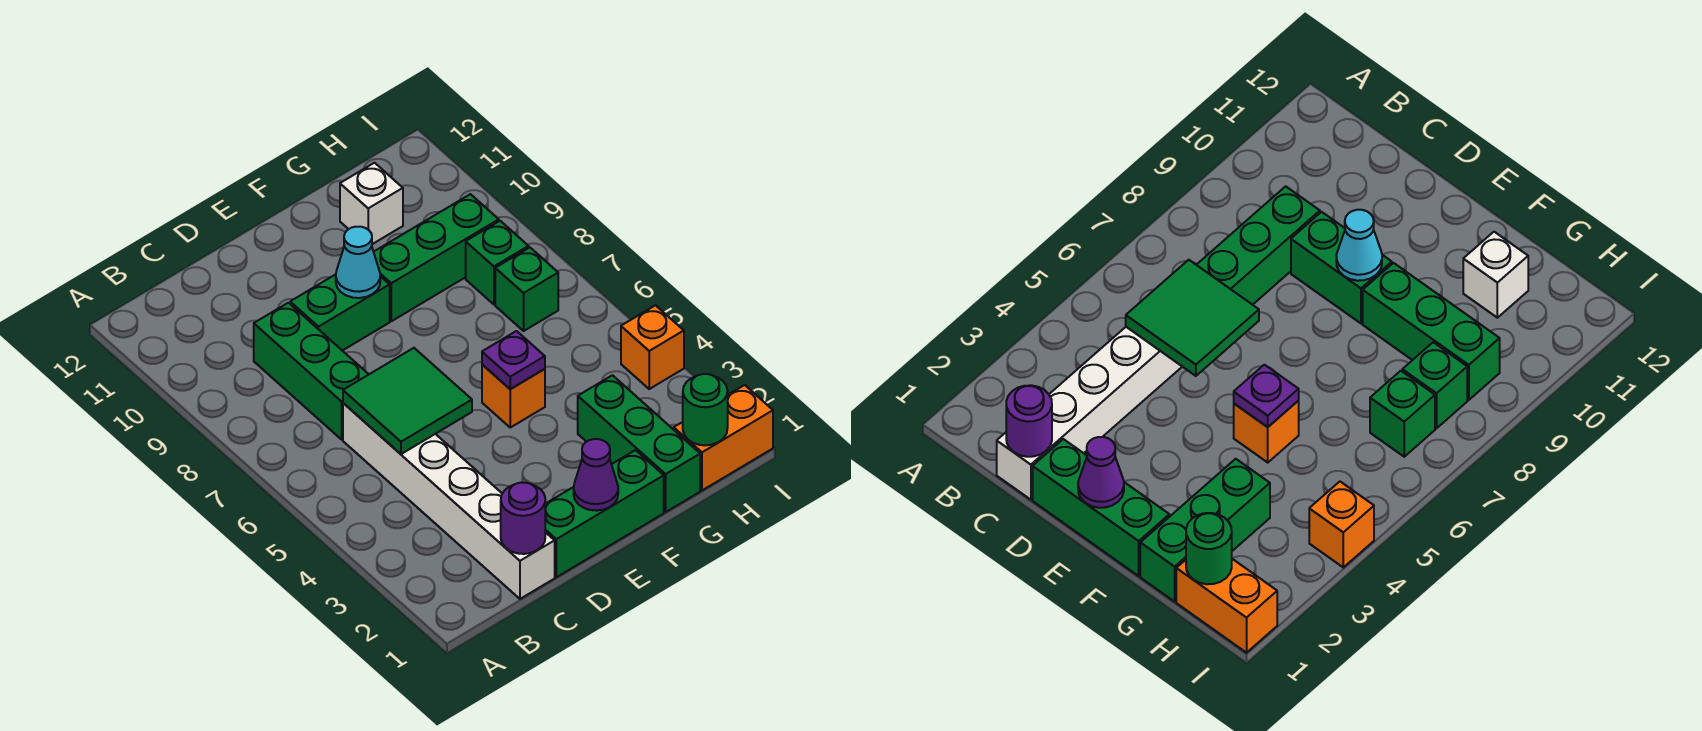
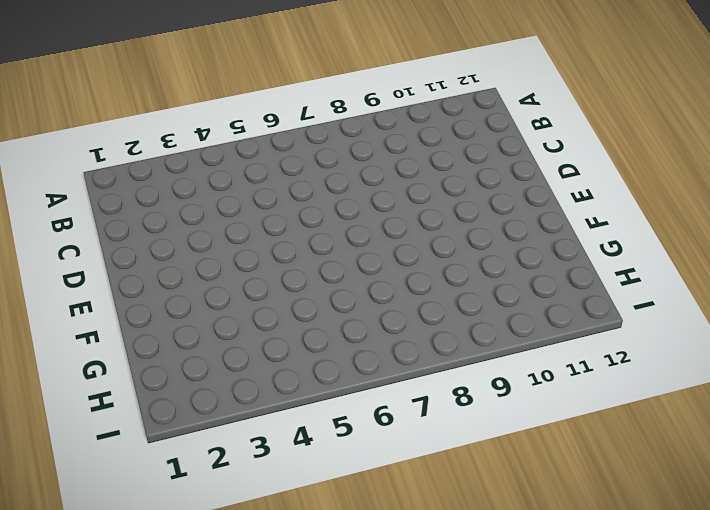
none -> white 1x6 brick [343,403,555,599]
none -> green 1x3 brick [254,303,369,439]
none -> green 1x3 brick [545,450,664,577]

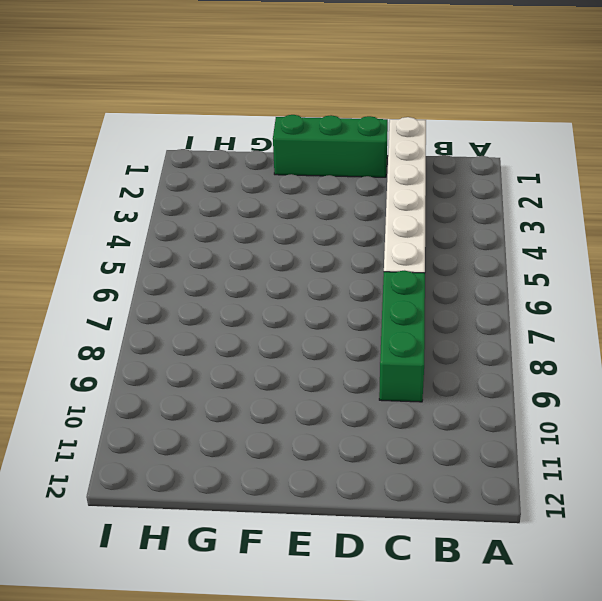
none -> green 1x2 brick [290,274,390,351]
none -> orange 1x1 brick [482,364,545,427]
none -> green 1x3 brick [374,194,499,321]

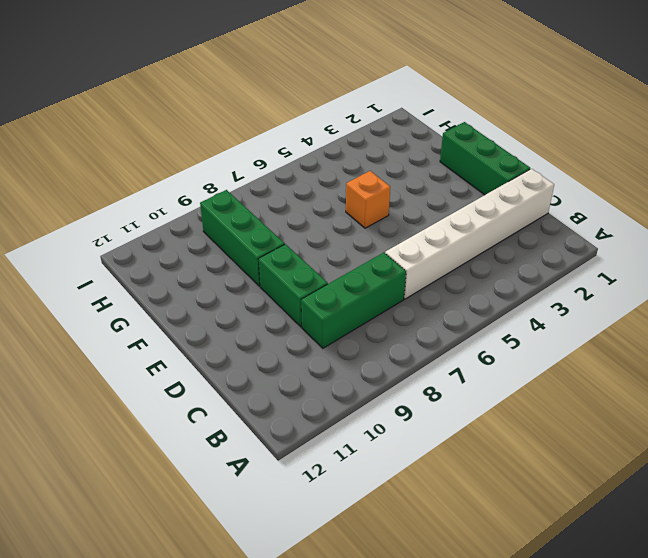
none -> green 1x3 brick [578,375,700,512]
none -> white 1x1 brick [340,163,403,244]
none -> orange 1x2 brick [674,385,773,490]

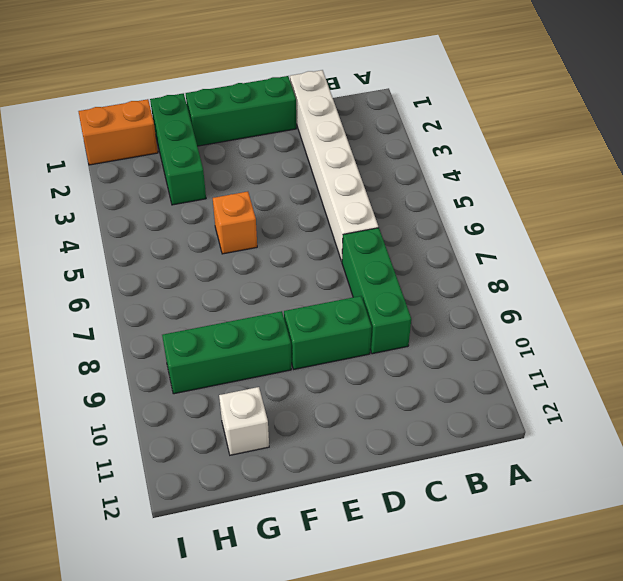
none -> green 1x1 brick [495,247,558,331]
none -> green 1x1 brick [466,221,529,304]
none -> orange 1x1 brick [621,305,684,389]

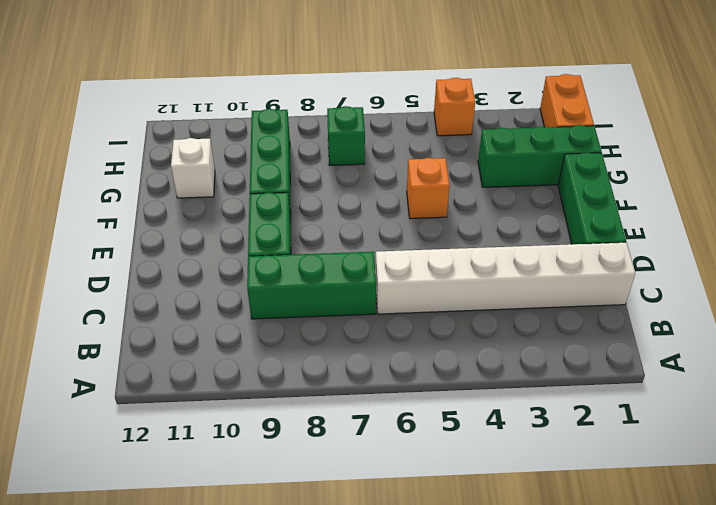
none -> green 1x1 brick [466,221,529,304]
none -> purple 1x1 round brick [501,483,545,554]
none -> green 2x2 tile [343,348,472,454]

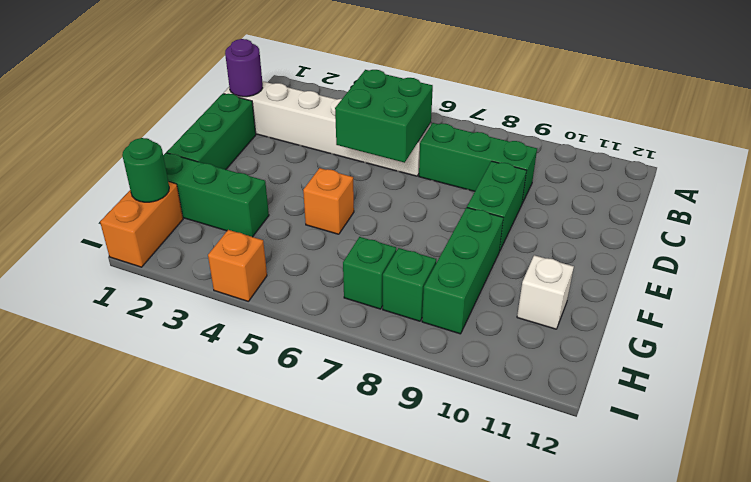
green 2x2 brick [335,70,433,163] -> green 2x2 tile [343,348,472,454]
none -> purple 1x1 cone [574,439,618,511]
none -> cyan 1x1 cone [336,227,380,298]
none -> purple 1x1 plate [482,331,545,389]

